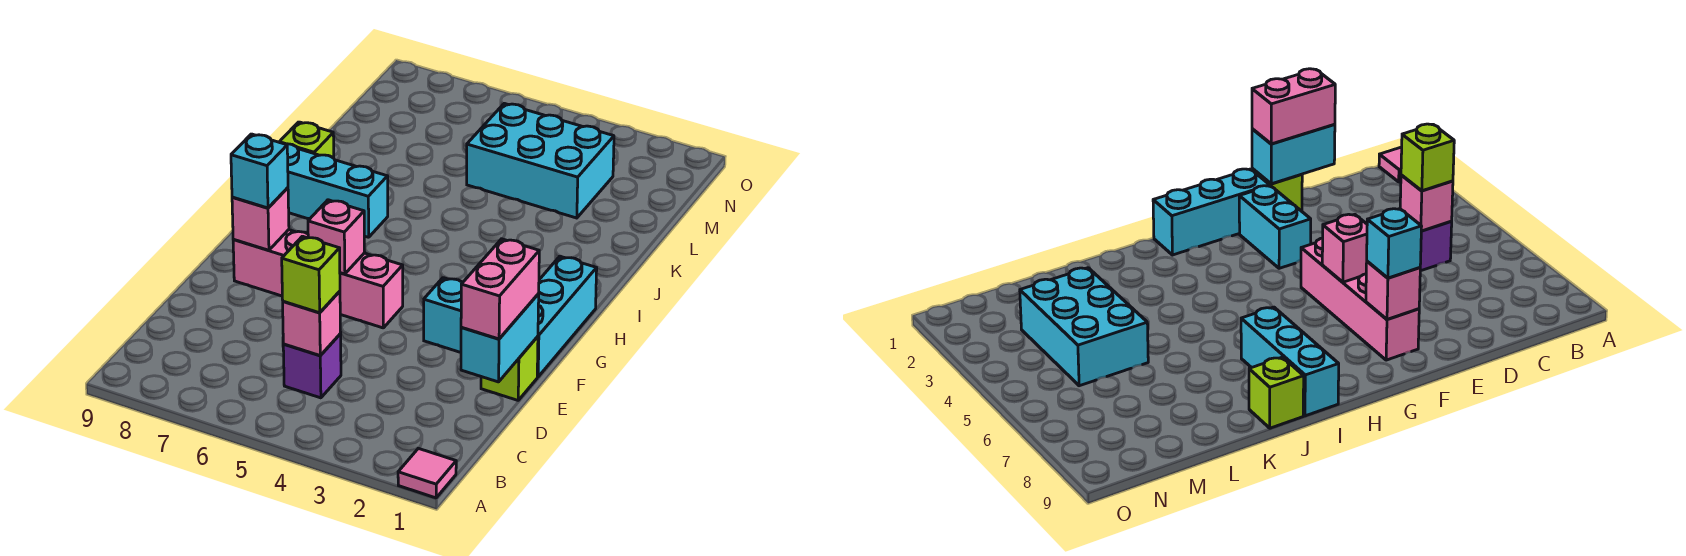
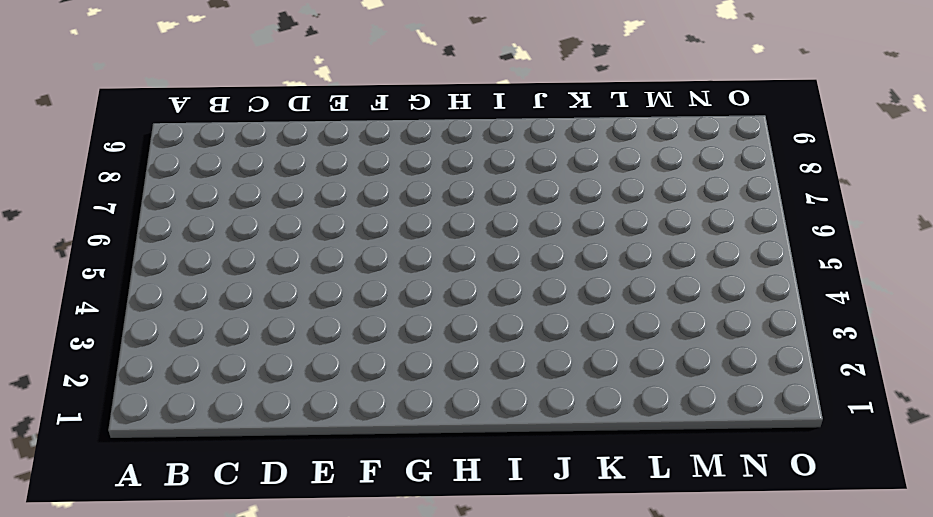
none -> pink 1x1 tile [398,448,456,498]
none -> purple 1x1 brick [283,334,341,398]
none -> lime 1x1 brick [481,337,538,400]

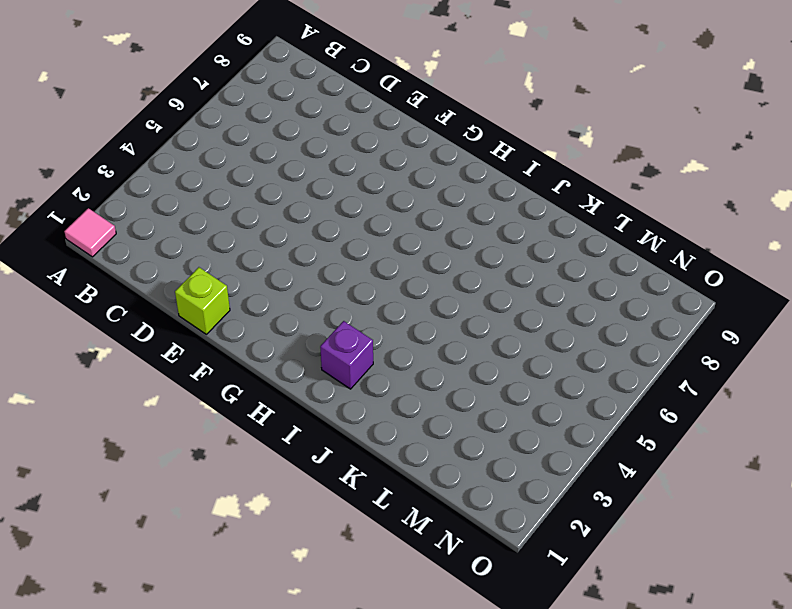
purple 1x1 brick [320,321,373,389] -> purple 1x1 brick moved to [283,334,341,398]
none -> cyan 1x3 brick [537,256,597,377]
none -> cyan 1x2 brick [424,278,463,352]
none -> pink 1x4 brick [233,230,403,328]

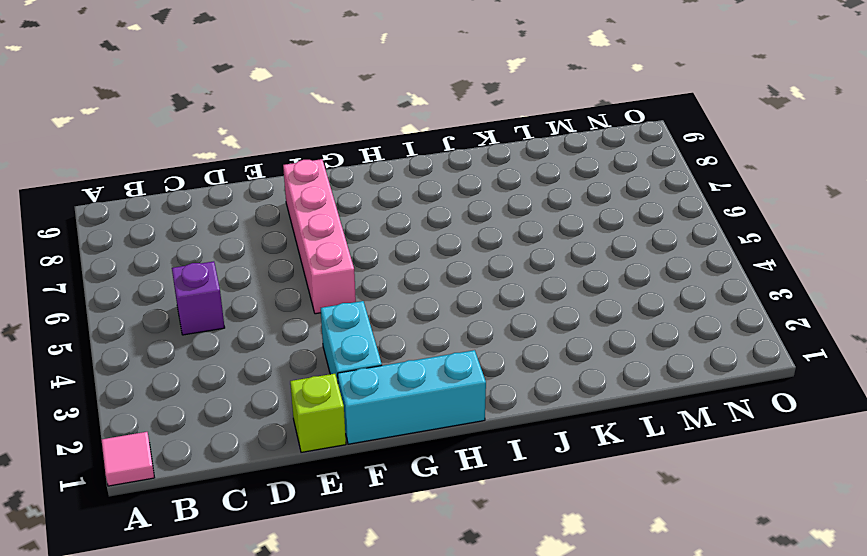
none -> cyan 1x3 brick [286,144,388,237]
none -> lime 1x1 brick [279,122,334,158]
none -> cyan 2x3 brick [467,103,614,218]

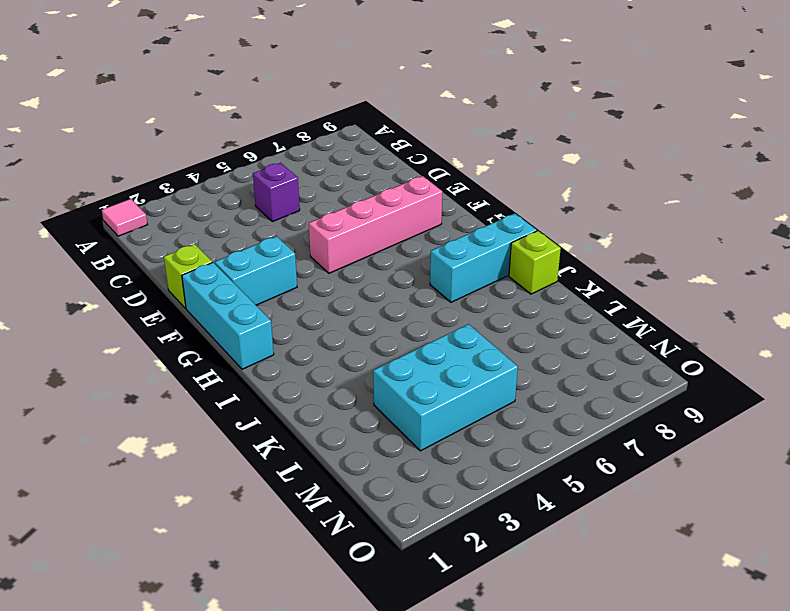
none -> pink 1x1 brick [283,291,341,355]
none -> cyan 1x2 brick [461,294,539,382]
none -> pink 1x1 brick [308,200,365,274]

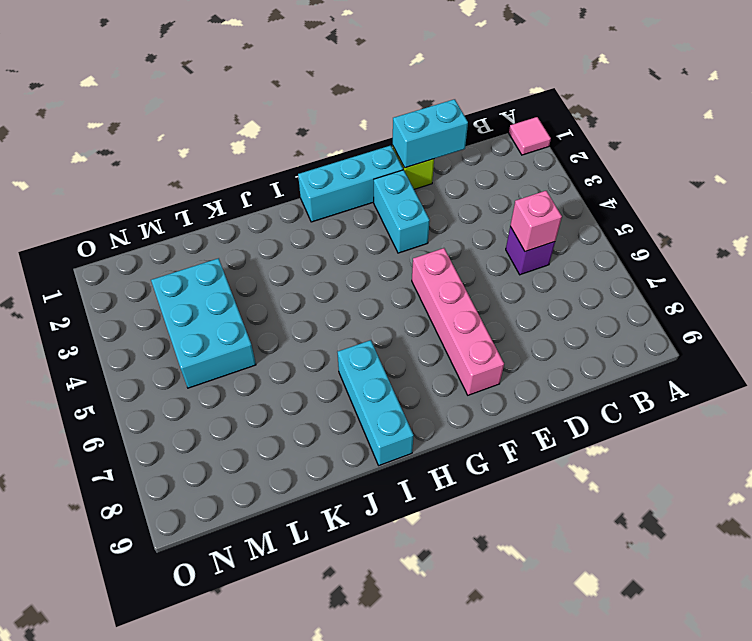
none -> lime 1x1 brick [279,122,334,158]
none -> pink 1x1 brick [308,200,365,274]
none -> pink 1x1 brick [232,188,289,250]

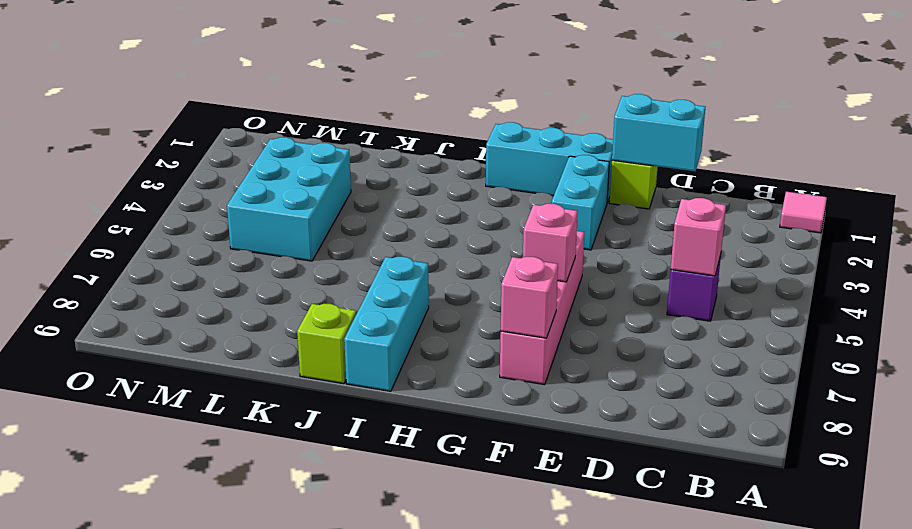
none -> lime 1x1 brick [282,236,340,313]
none -> pink 1x2 brick [461,239,539,339]
none -> cyan 1x1 brick [231,134,288,208]

